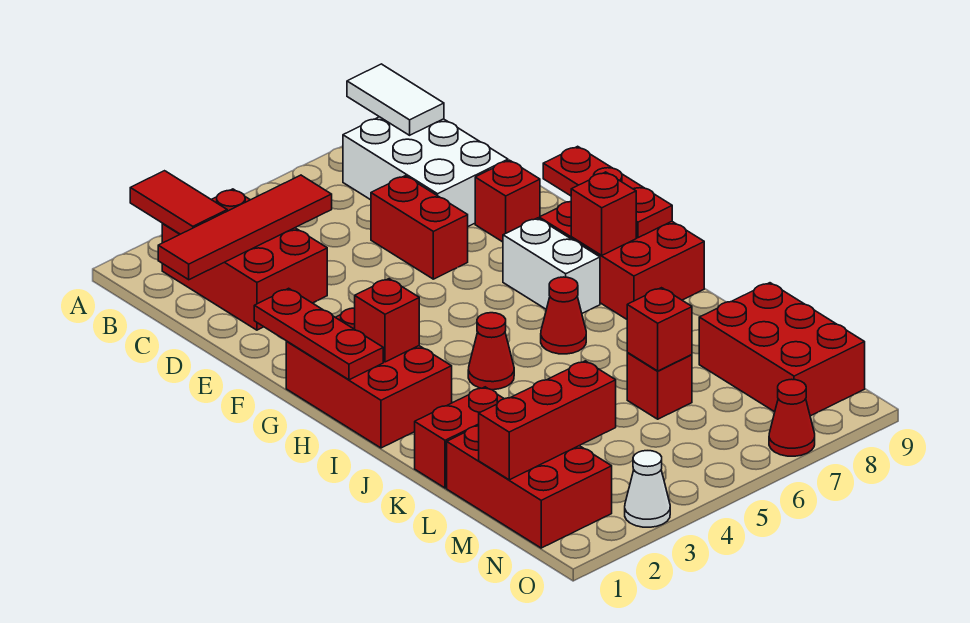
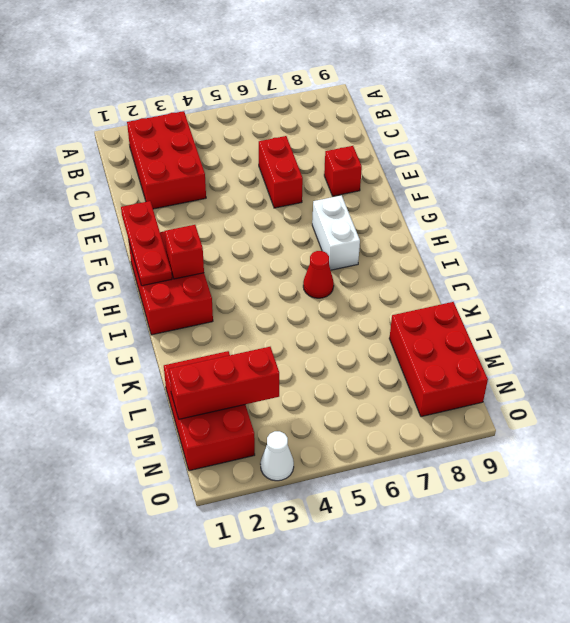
none -> white 2x3 brick [343,117,508,226]
none -> red 2x3 brick [539,202,704,319]
none -> red 1x1 cone [468,313,514,390]

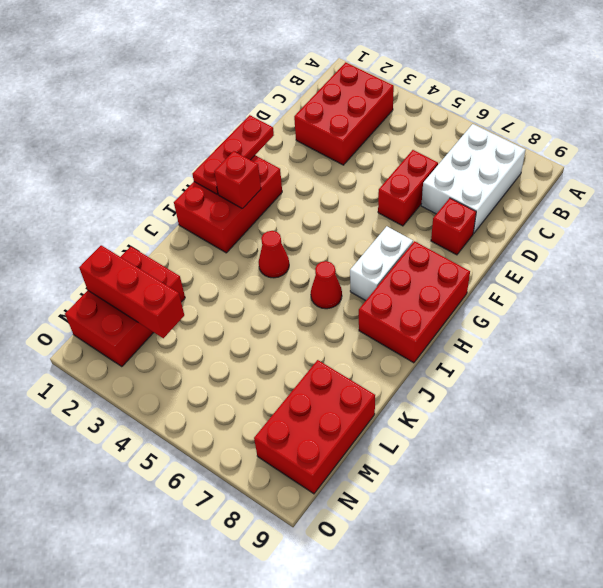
none -> red 1x2 brick [415,387,504,488]
none -> red 1x1 brick [627,353,692,419]
none -> white 1x1 cone [625,451,670,527]

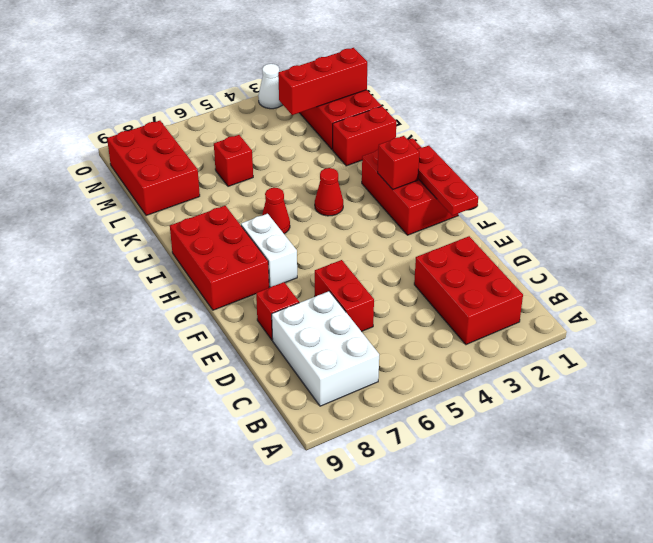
none -> red 1x1 cone [769,379,815,456]
none -> red 1x2 tile [130,171,227,234]
none -> white 1x2 tile [347,64,444,135]

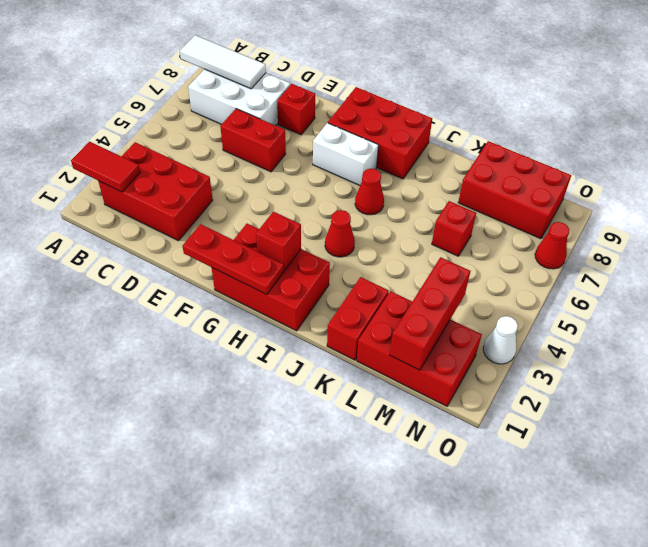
white 1x3 tile [180,35,266,89] -> white 1x2 tile [347,64,444,135]
none -> red 1x4 tile [158,175,332,280]
none -> red 1x3 plate [543,146,672,238]
none -> red 1x1 brick [571,172,636,255]

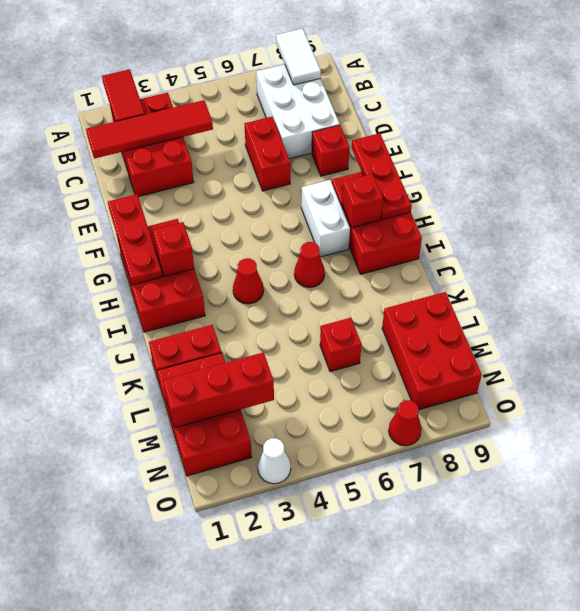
none -> red 1x1 brick [627,288,692,371]

